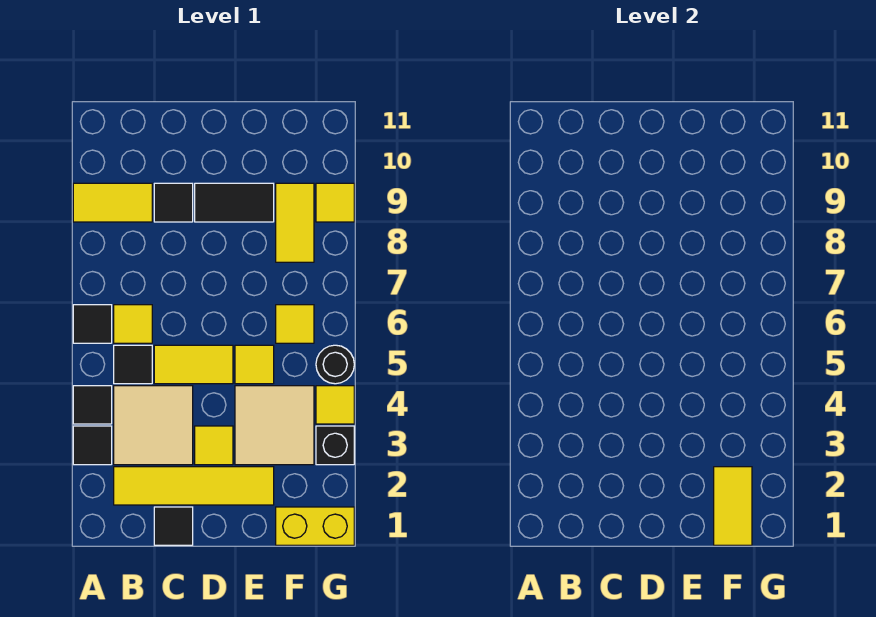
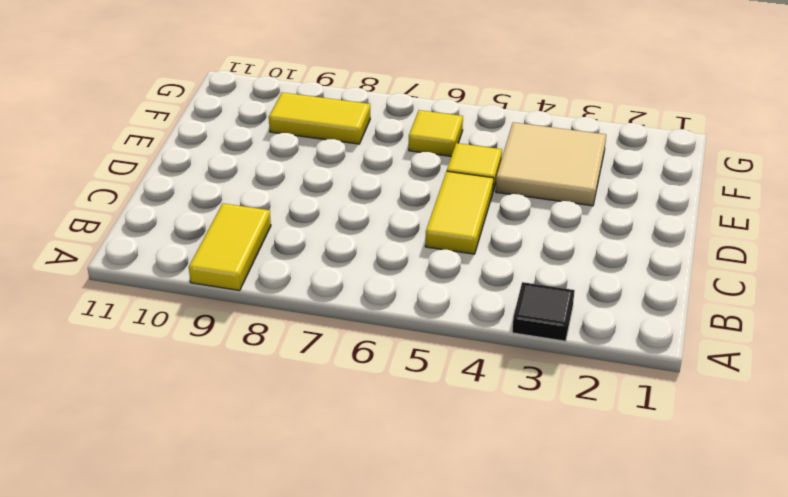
none -> black 1x1 tile [73,386,112,424]
none -> black 1x1 tile [73,305,112,343]
none -> yellow 1x4 tile [114,467,274,505]

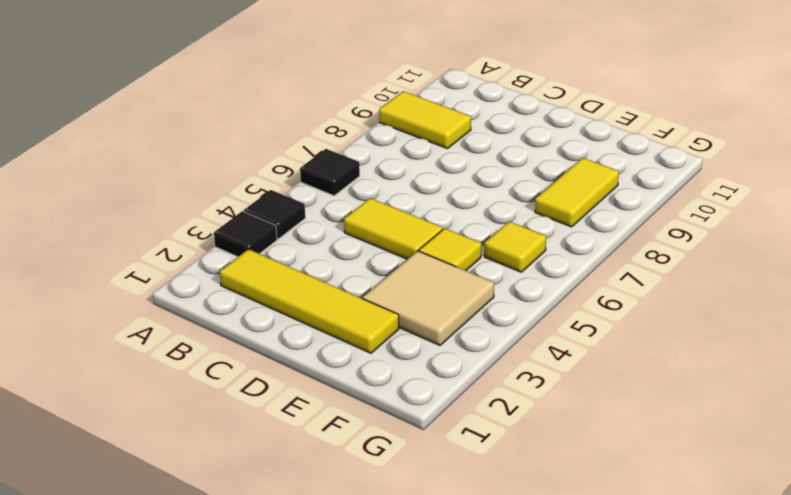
none -> tan 2x2 tile [114,386,193,465]
none -> black 1x1 tile [114,345,152,384]
none -> yellow 1x1 tile [114,305,152,343]

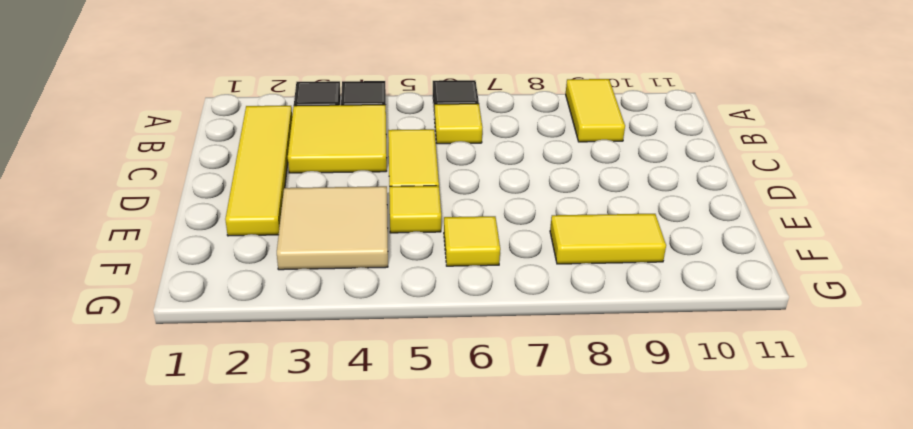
yellow 2x2 tile [288,105,387,173] -> tan 2x2 tile [114,386,193,465]
none -> black 1x1 tile [114,345,152,384]
none -> black 1x1 tile [154,507,193,545]
none -> black 1x1 tile [154,183,193,222]

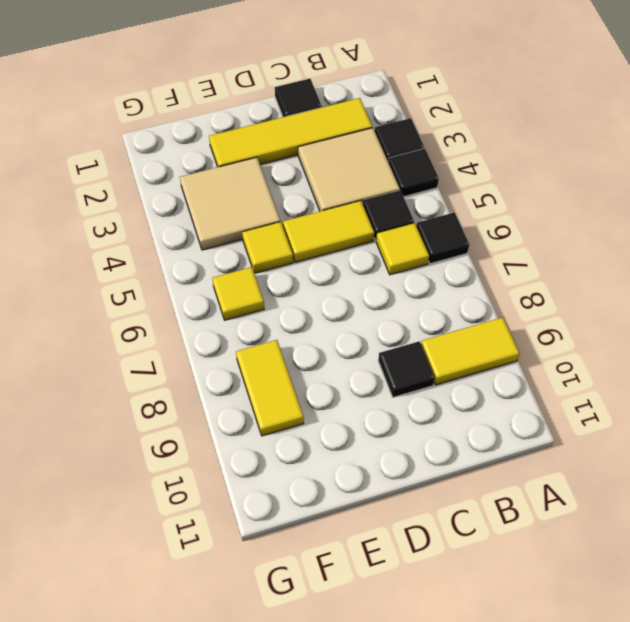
none -> yellow 1x1 tile [195,426,233,465]
none -> black 1x2 tile [195,183,274,222]
none -> yellow 1x2 brick [276,507,354,545]

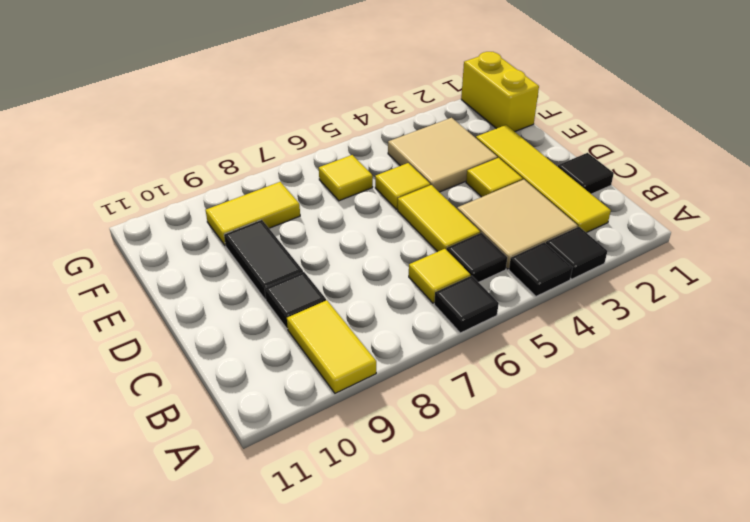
none -> black 1x1 brick [316,426,354,465]
none -> yellow 1x1 tile [316,386,354,424]
none -> black 1x1 round brick [316,345,354,384]

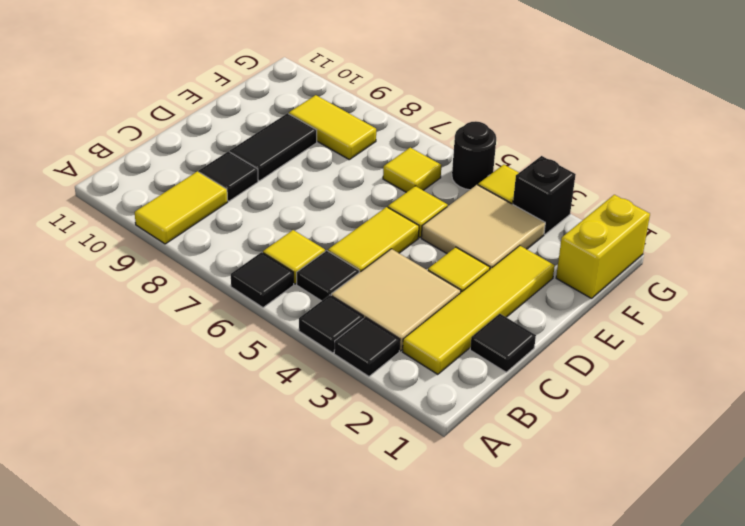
none -> yellow 1x1 tile [316,183,354,222]
none -> yellow 1x2 tile [714,467,752,545]

